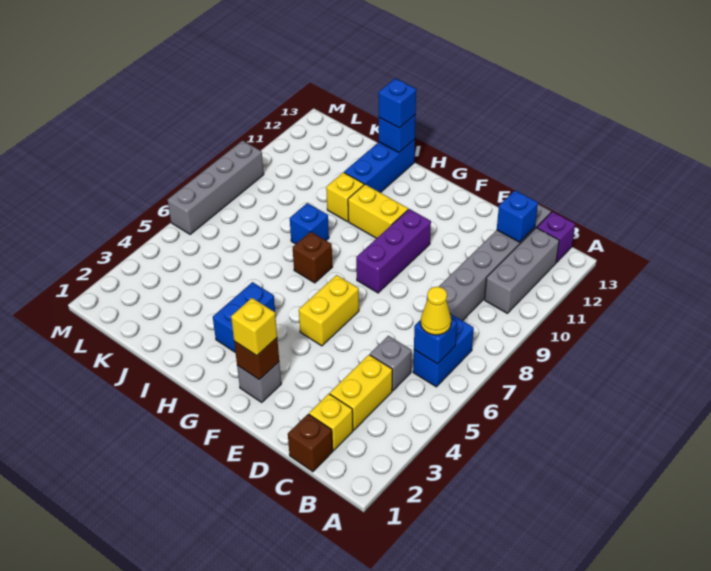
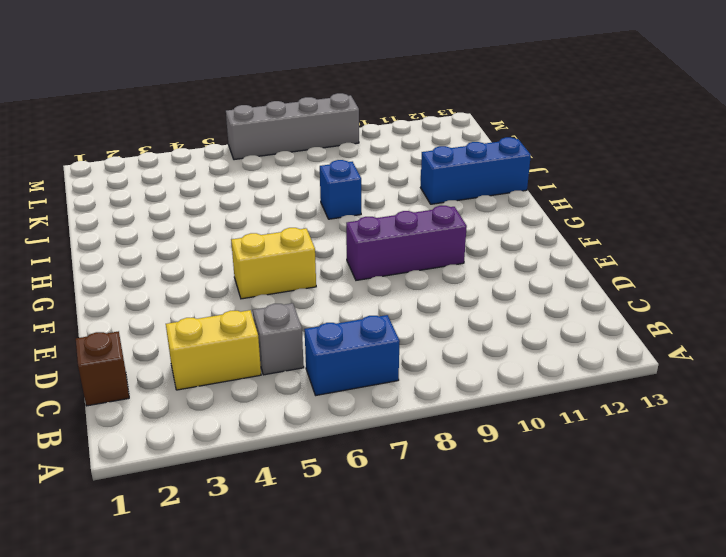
none -> grey 1x3 brick [485,228,559,313]
none -> purple 1x1 brick [537,212,575,262]
none -> yellow 1x1 brick [309,394,353,451]

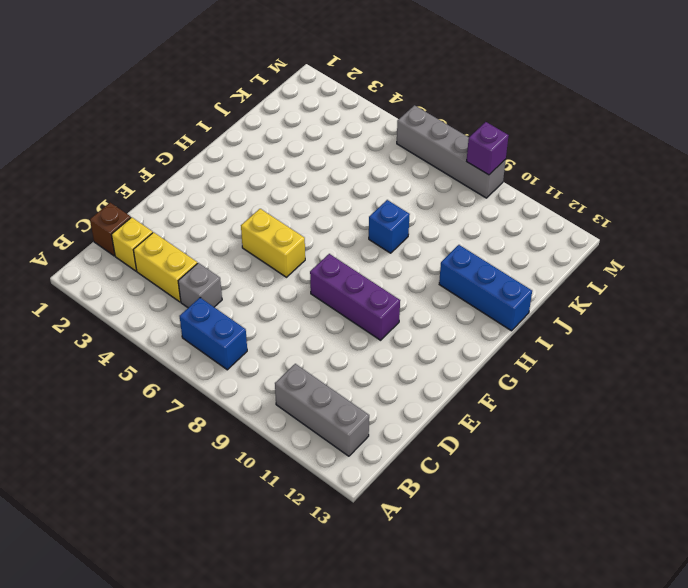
purple 1x1 brick [467,122,509,175] -> purple 1x1 brick moved to [537,212,575,262]
none -> grey 1x6 brick [427,204,551,321]
none -> grey 1x1 brick [237,362,281,402]
none -> yellow 1x2 brick [348,185,408,238]

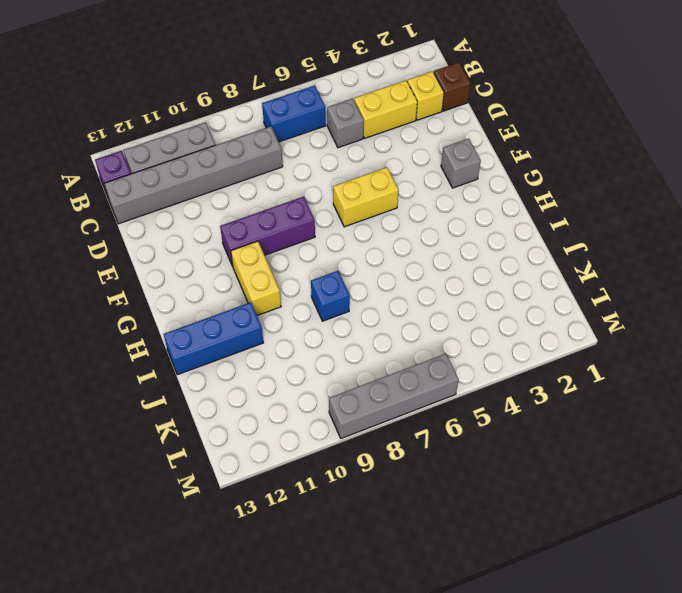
none -> blue 1x2 brick [213,282,276,352]
none -> brown 1x1 brick [293,232,332,283]
none -> yellow 1x1 brick [326,172,364,222]

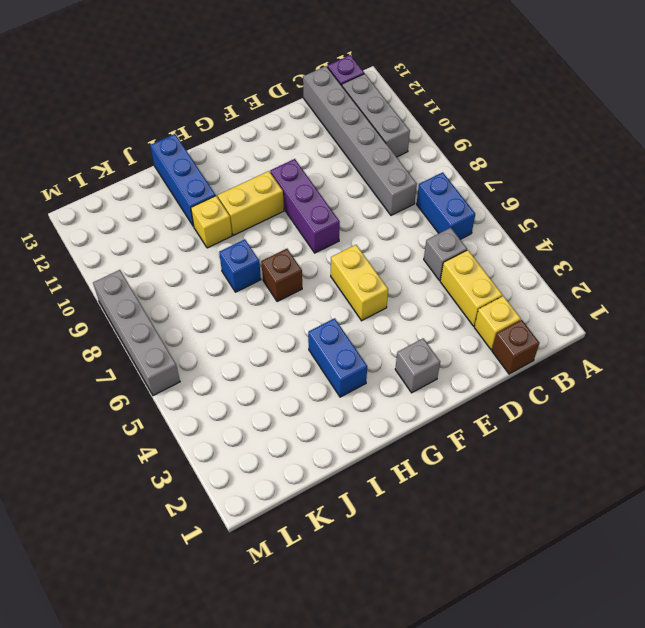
none -> blue 1x1 brick [414,319,457,364]
none -> blue 1x1 brick [497,190,538,242]
none -> brown 1x1 brick [234,338,279,380]

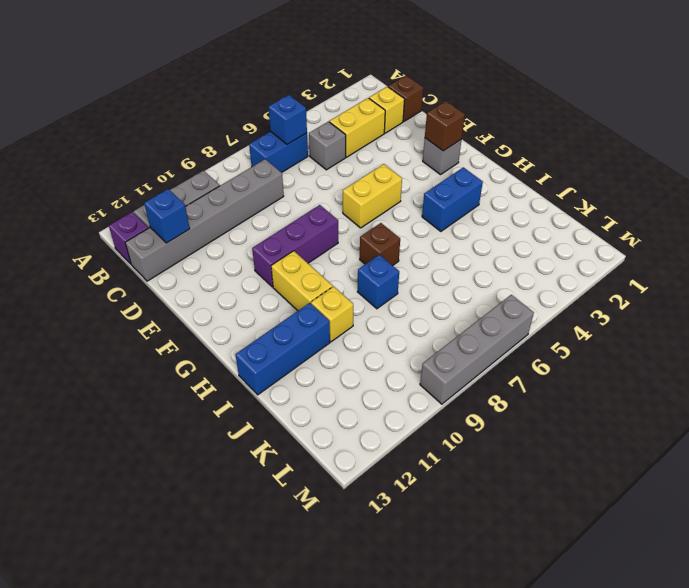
none -> blue 1x1 brick [379,115,416,152]
none -> yellow 1x1 cone [421,287,451,335]
none -> yellow 1x1 brick [231,298,277,356]

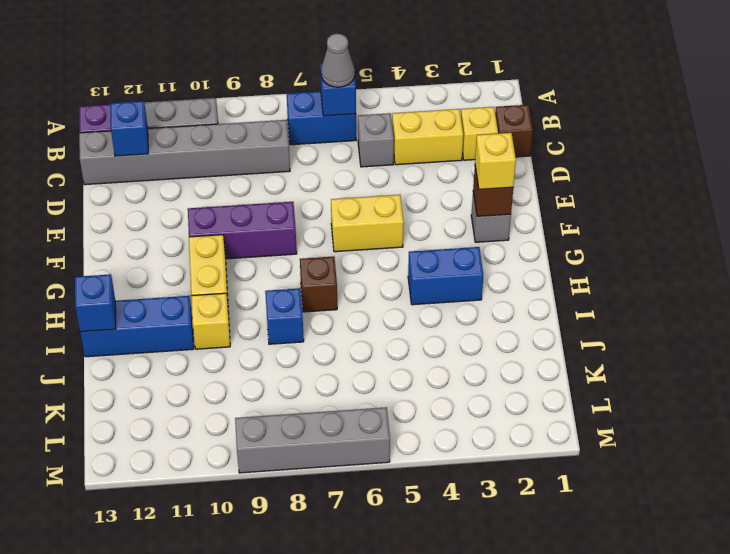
grey 1x1 cone [321,34,355,87] -> yellow 1x1 cone [421,287,451,335]
none -> blue 1x1 brick [379,78,416,128]

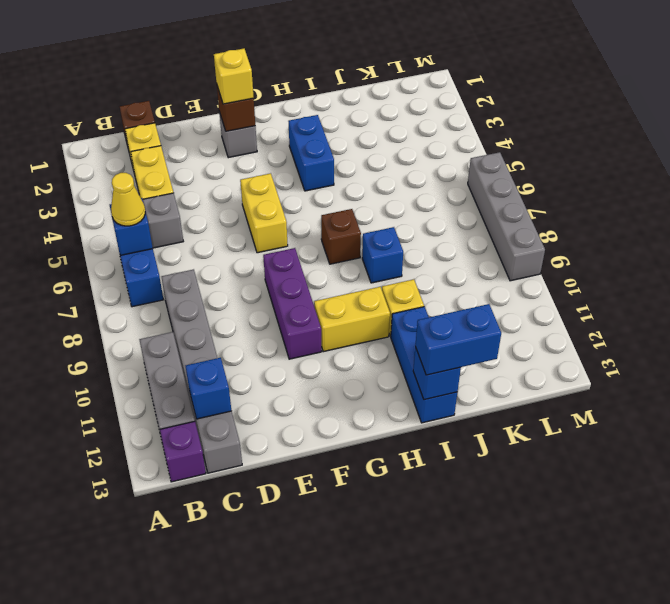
blue 1x2 brick [415,304,501,375] -> blue 1x1 brick [379,78,416,128]

